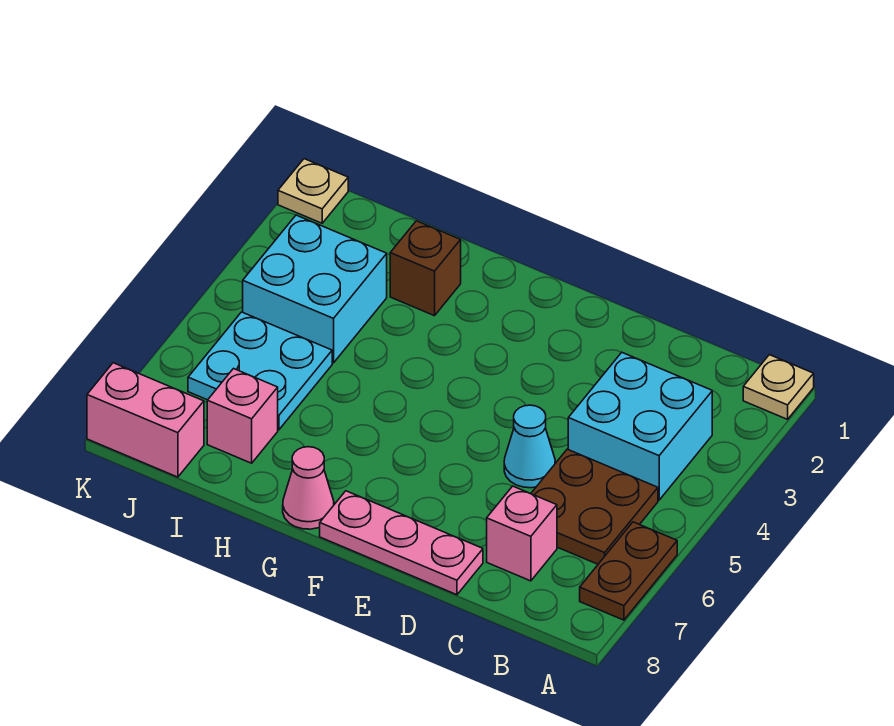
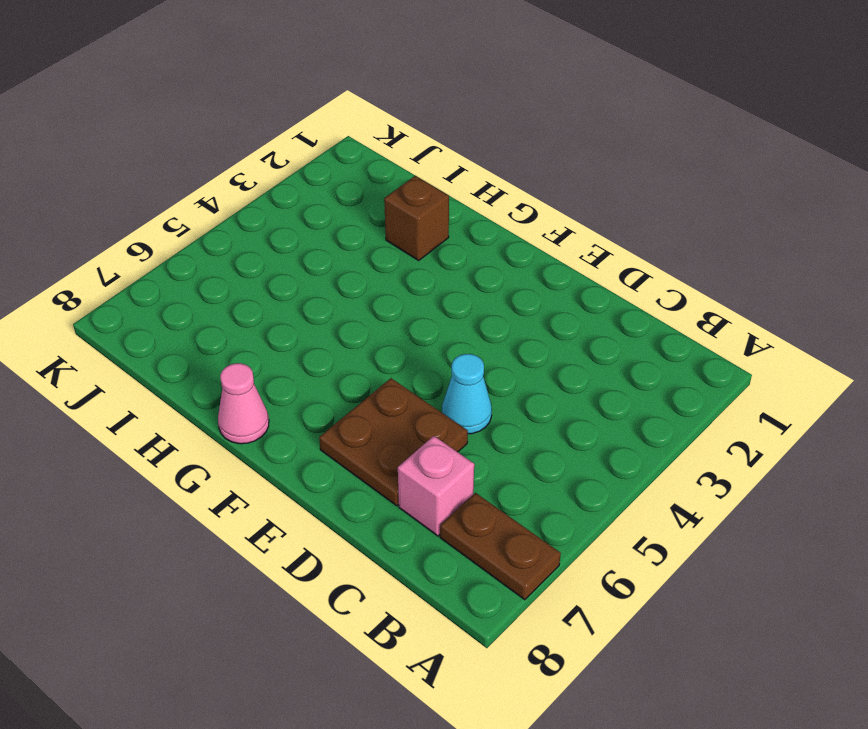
brown 1x2 plate [440,493,561,600] -> brown 1x2 plate turned to [580,522,677,620]
brown 2x2 plate [319,378,468,506] -> brown 2x2 plate moved to [531,449,658,564]
none -> tan 1x1 plate [743,355,814,419]
none -> cyan 2x2 brick [568,352,712,500]
none -> pink 1x3 plate [320,491,483,595]

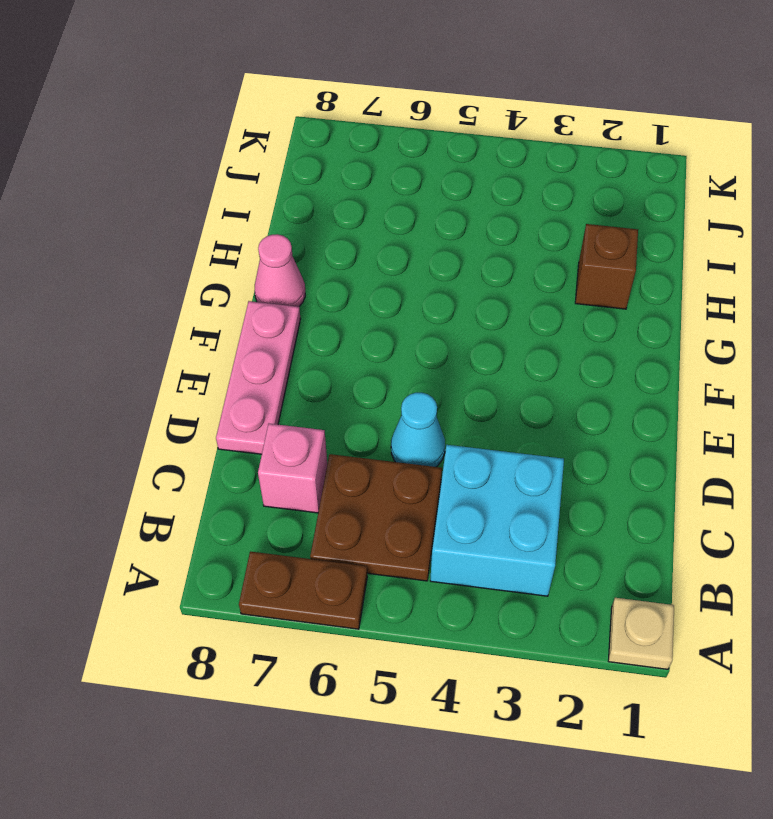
none -> cyan 2x2 brick [243,215,387,363]
none -> cyan 2x2 plate [188,312,332,430]
none -> pink 1x1 brick [207,369,278,463]

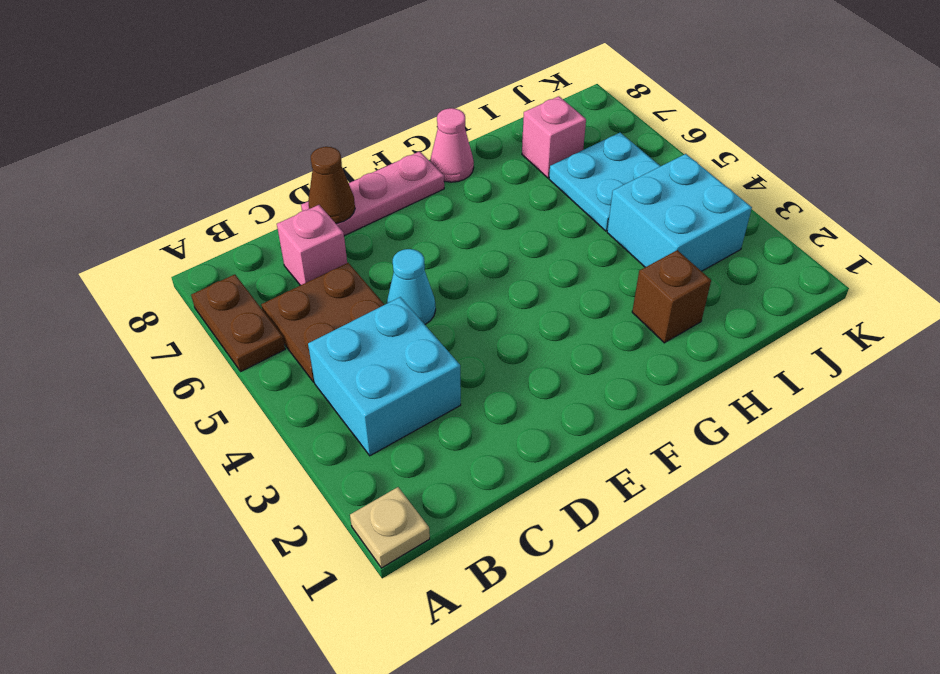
brown 1x1 cone [308,147,355,224] -> none
none -> pink 1x2 brick [87,363,204,477]
none -> tan 1x1 plate [278,159,348,223]

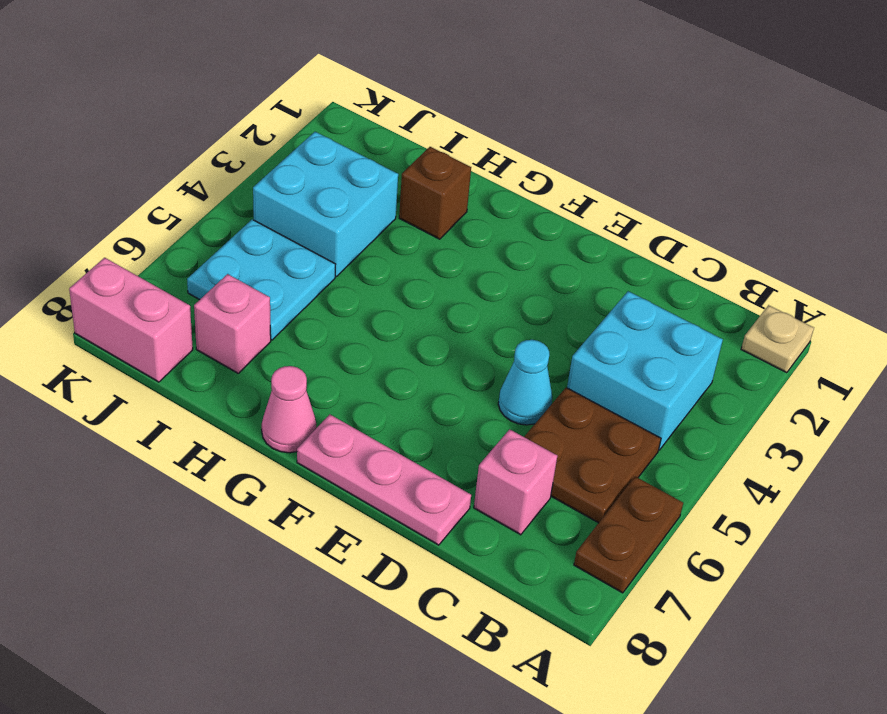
none -> tan 1x1 plate [278,159,348,223]

